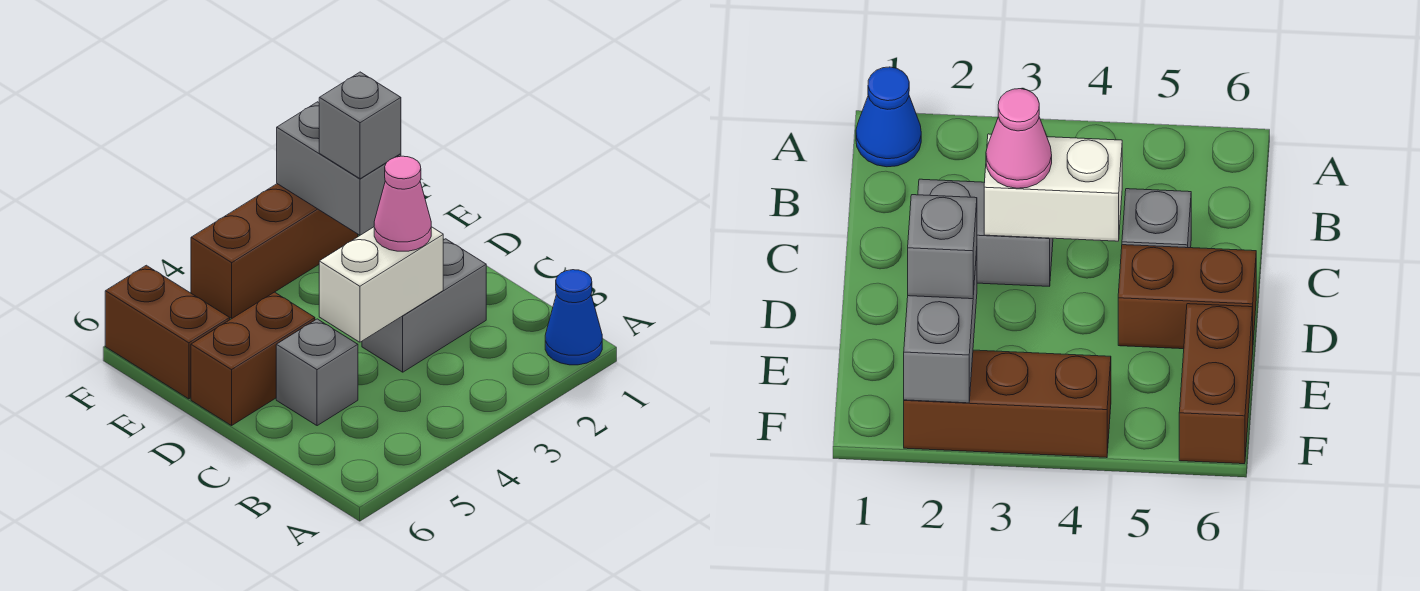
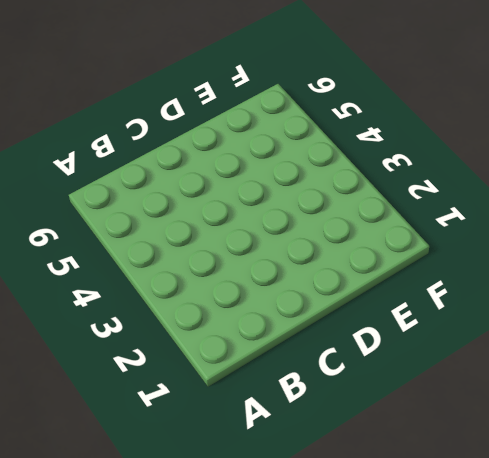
none -> blue 1x1 cone [545,270,602,365]
none -> grey 1x2 brick [362,239,486,372]

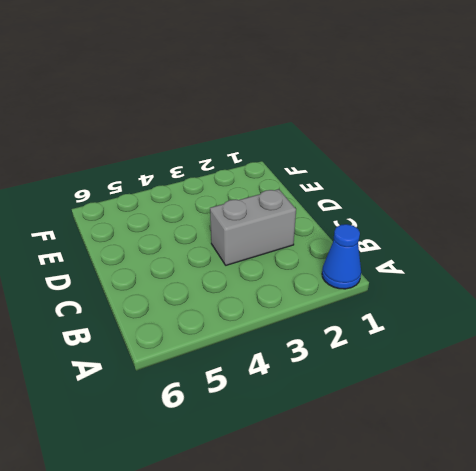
none -> grey 1x1 brick [276,319,358,426]
none -> brown 1x2 brick [191,292,315,426]

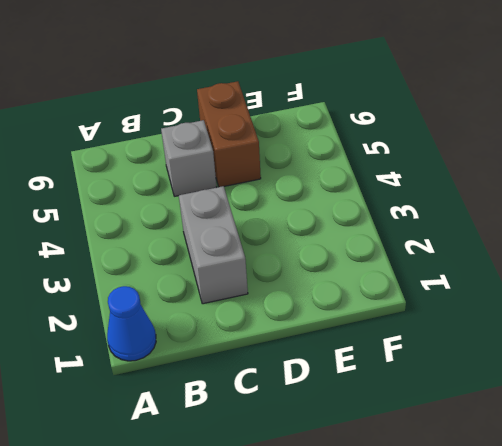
none -> brown 1x2 brick [105,265,230,399]
none -> brown 1x3 brick [191,184,358,319]

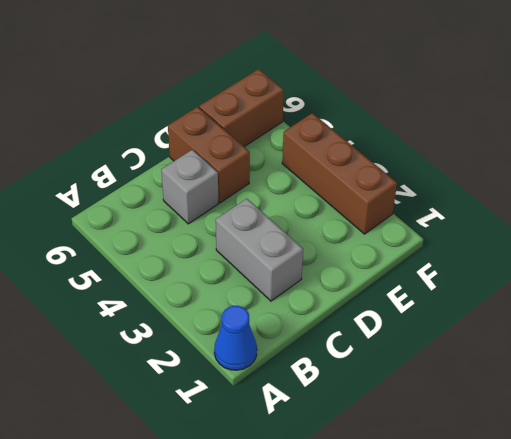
none -> white 1x2 brick [319,227,443,342]
none -> grey 1x2 brick [277,102,401,235]

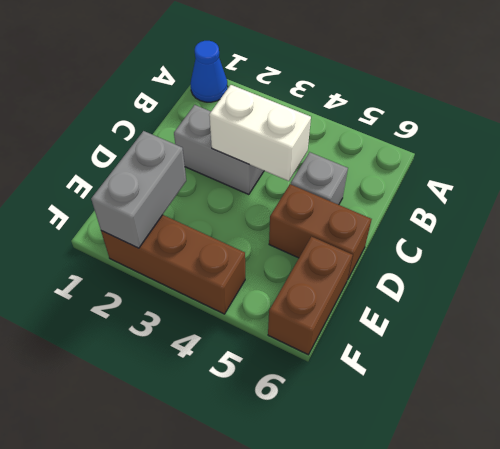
none -> pink 1x1 cone [374,156,431,251]
none -> grey 1x1 brick [319,72,401,179]

